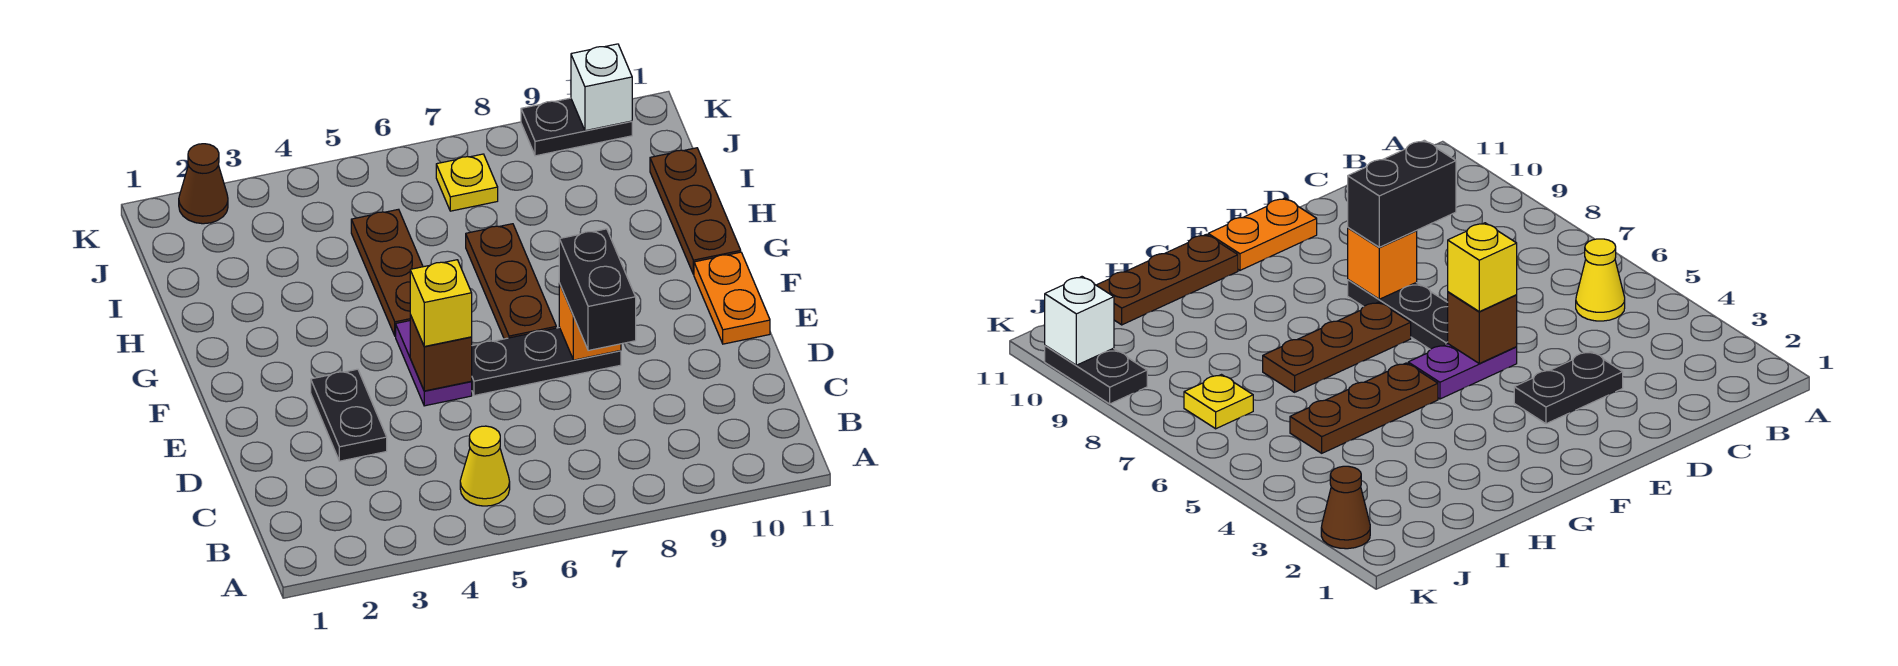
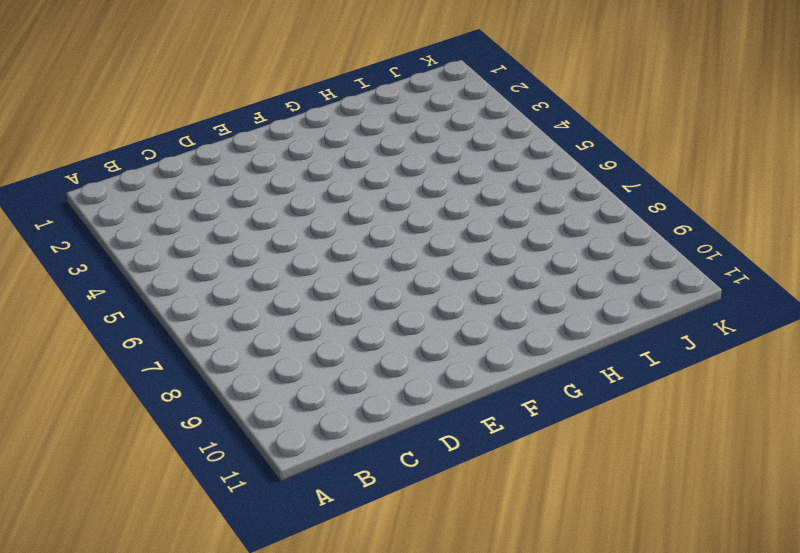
none -> yellow 1x1 cone [460,426,510,506]
none -> black 1x2 plate [311,369,387,461]
none -> purple 1x2 plate [396,321,472,406]

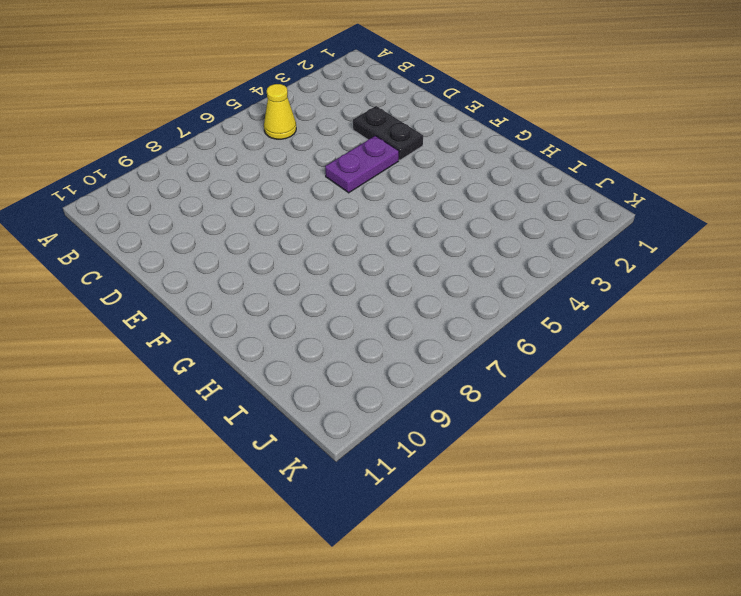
purple 1x2 plate [325,136,399,193] -> purple 1x2 plate turned to [396,321,472,406]
none -> black 1x3 plate [471,328,621,396]
none -> orange 1x2 plate [694,252,770,344]
none -> brown 1x3 plate [466,224,556,339]

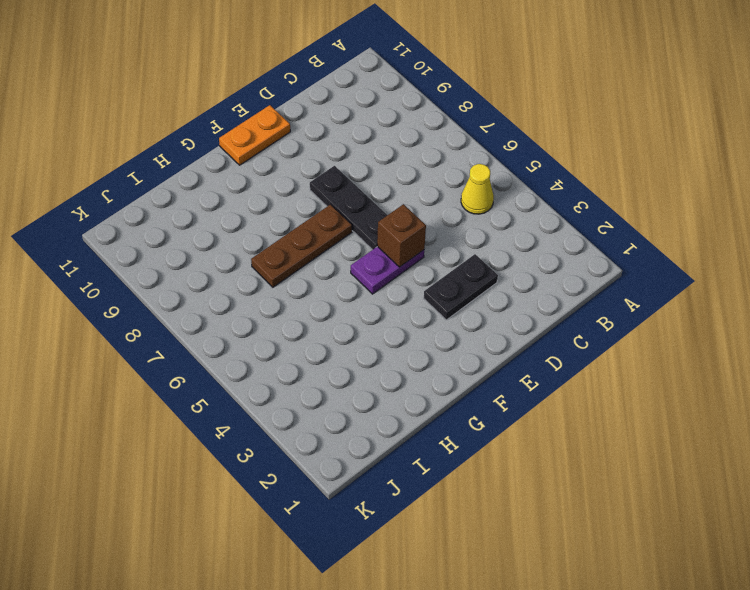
none -> brown 1x3 plate [351,209,423,336]
none -> brown 1x3 plate [650,148,741,274]
none -> yellow 1x1 plate [436,154,498,211]

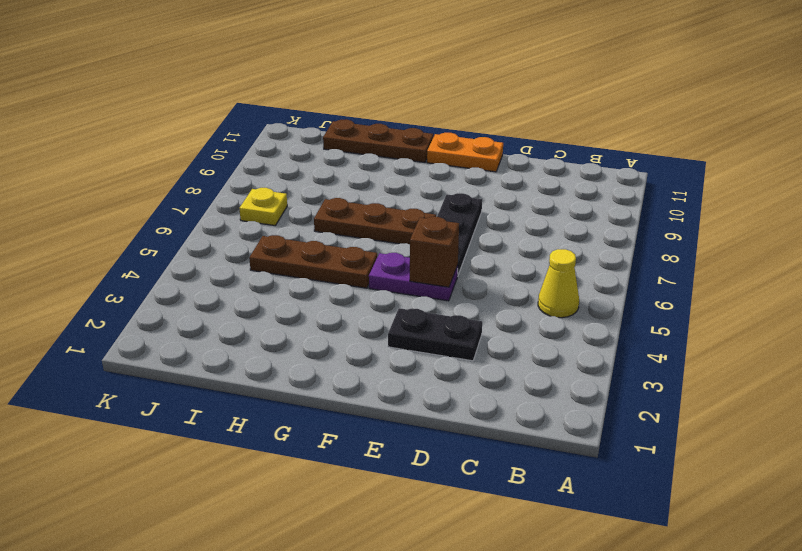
none -> brown 1x1 cone [179,144,228,224]
none -> black 1x2 plate [521,98,632,156]
none -> orange 1x1 brick [559,283,621,360]

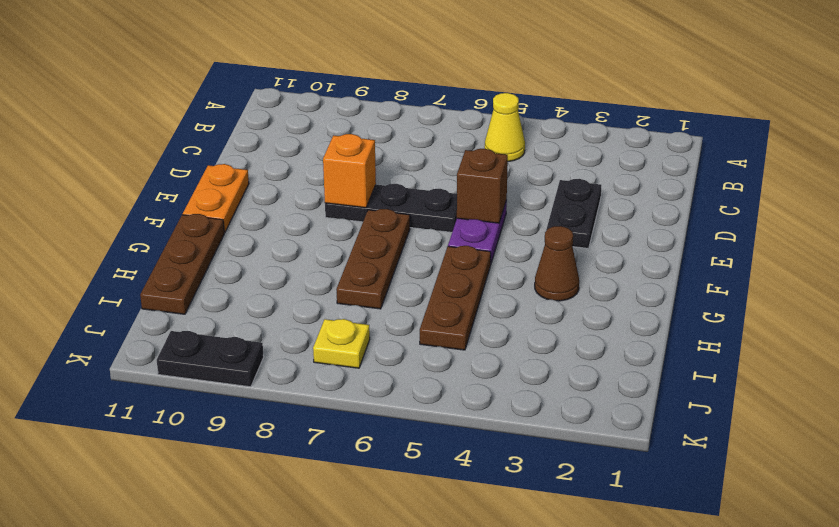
brown 1x1 cone [535,226,579,301] -> brown 1x1 cone moved to [179,144,228,224]
none -> white 1x1 brick [571,44,632,131]
none -> black 1x2 brick [559,229,636,351]
none -> yellow 1x1 brick [410,260,472,346]

